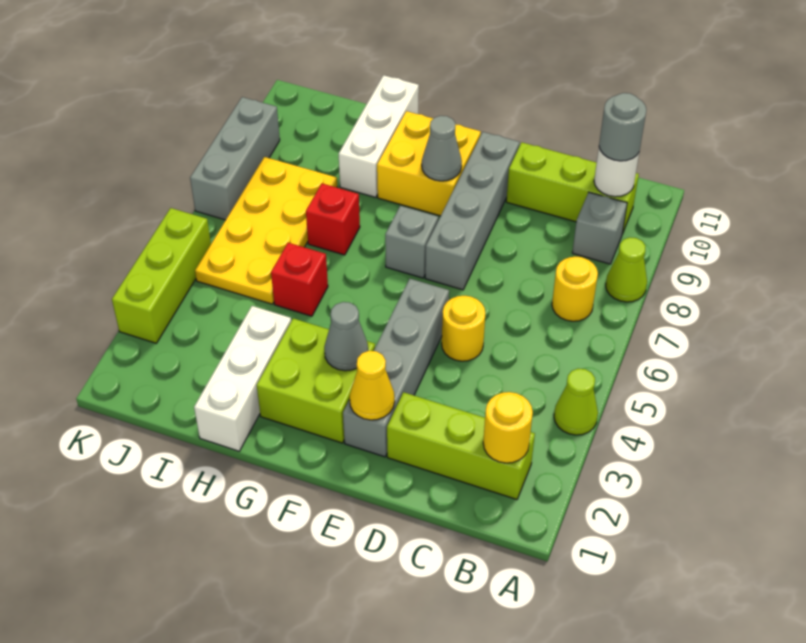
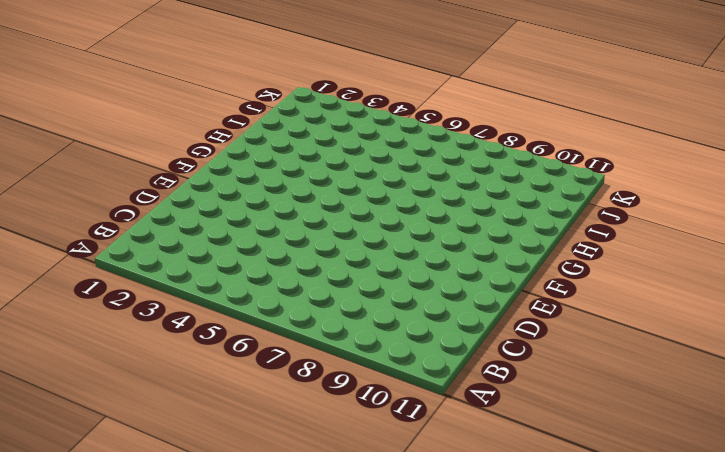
none -> lime 1x1 cone [554,369,598,435]
none -> lime 1x1 cone [606,237,647,302]
none -> lime 1x3 brick [387,392,535,499]

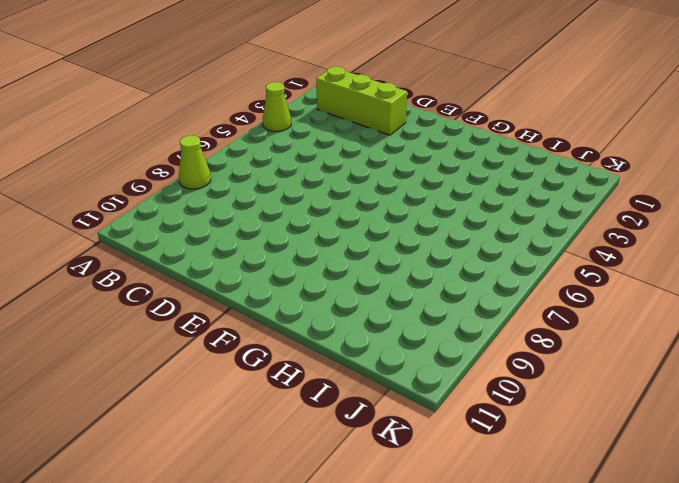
none -> yellow 1x1 round brick [552,257,598,321]
none -> grey 1x1 brick [572,192,627,264]
none -> lime 1x3 brick [506,142,639,234]

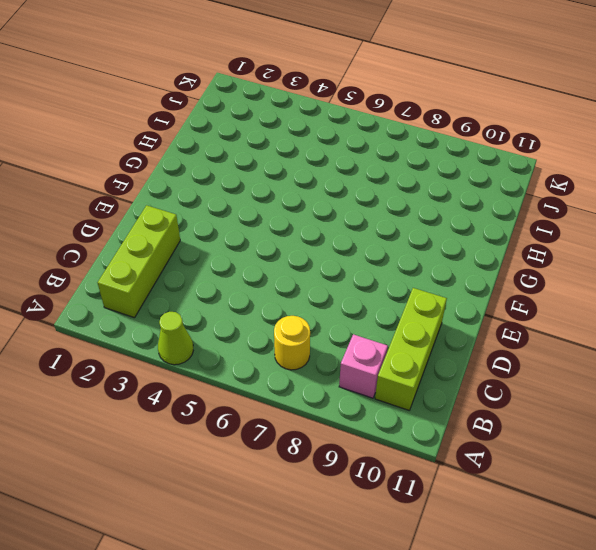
pink 1x1 brick [339,334,388,398] -> grey 1x1 brick [572,192,627,264]
none -> lime 1x1 cone [606,237,647,302]
none -> yellow 1x1 round brick [442,296,485,361]
none -> grey 1x4 brick [343,279,449,457]

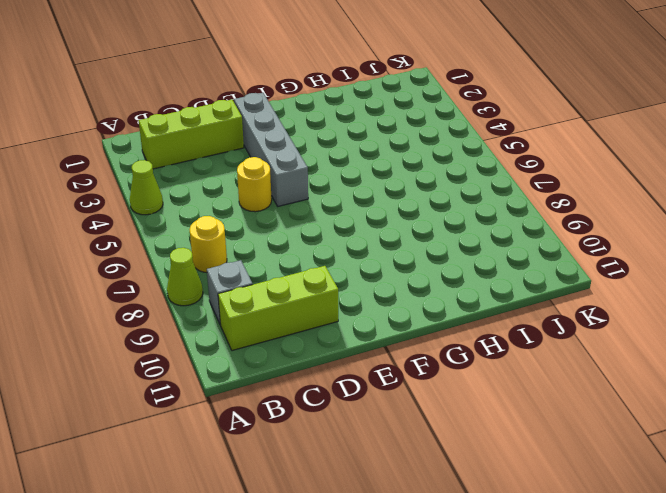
none -> grey 1x4 brick [425,132,519,290]
none -> lime 2x2 brick [257,318,375,443]
none -> grey 1x1 brick [385,206,438,278]

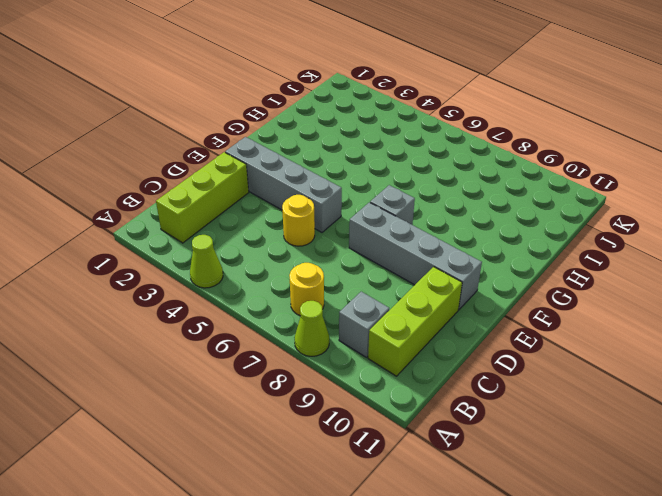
none -> lime 2x2 brick [257,318,375,443]
none -> yellow 2x2 brick [377,111,481,216]
none -> white 1x3 brick [194,306,291,451]

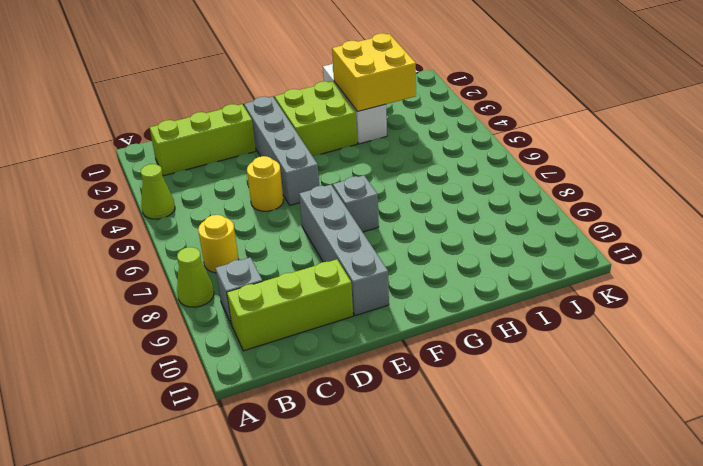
yellow 2x2 brick [332,33,416,112] -> yellow 2x2 brick moved to [377,111,481,216]
none -> red 1x1 brick [271,243,328,316]
none -> red 1x1 brick [306,183,360,255]
none -> white 1x3 brick [339,75,419,197]

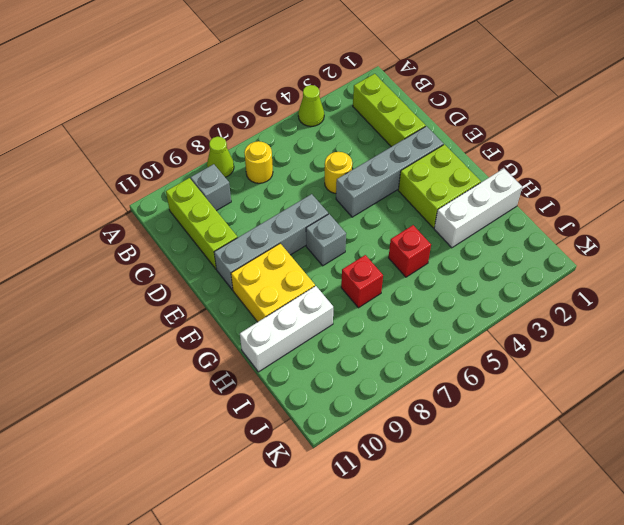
none -> yellow 2x4 plate [195,157,337,304]
none -> lime 1x3 brick [112,208,211,343]
none -> grey 1x3 brick [190,97,280,220]

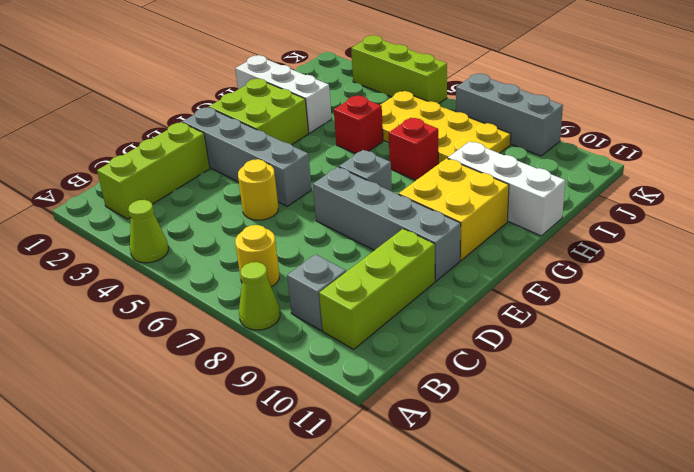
none -> yellow 1x1 round brick [483,392,533,463]
none -> white 1x1 round brick [594,148,639,197]
none -> yellow 1x1 cone [350,351,395,420]

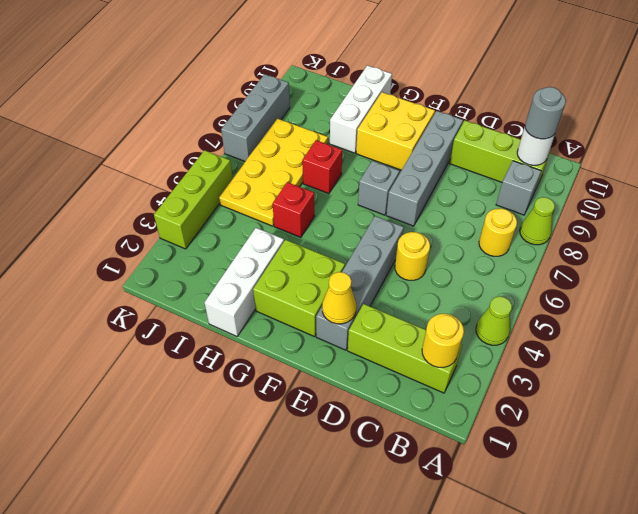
none -> grey 1x1 cone [324,302,368,371]
none -> grey 1x1 cone [422,116,462,181]

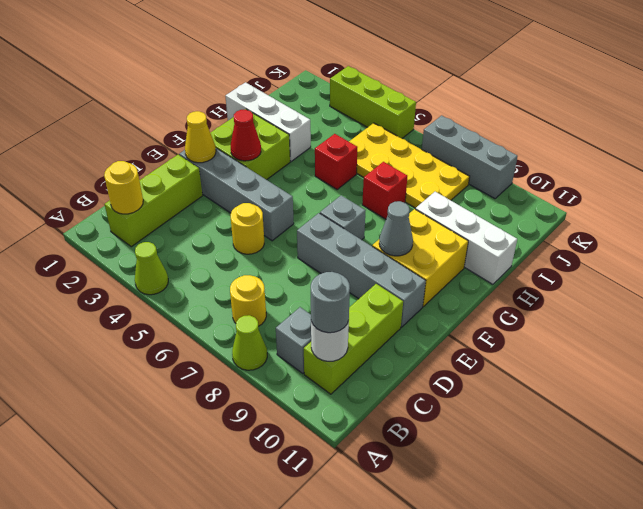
red 1x1 cone [231,110,261,161] -> grey 1x1 cone [324,302,368,371]

